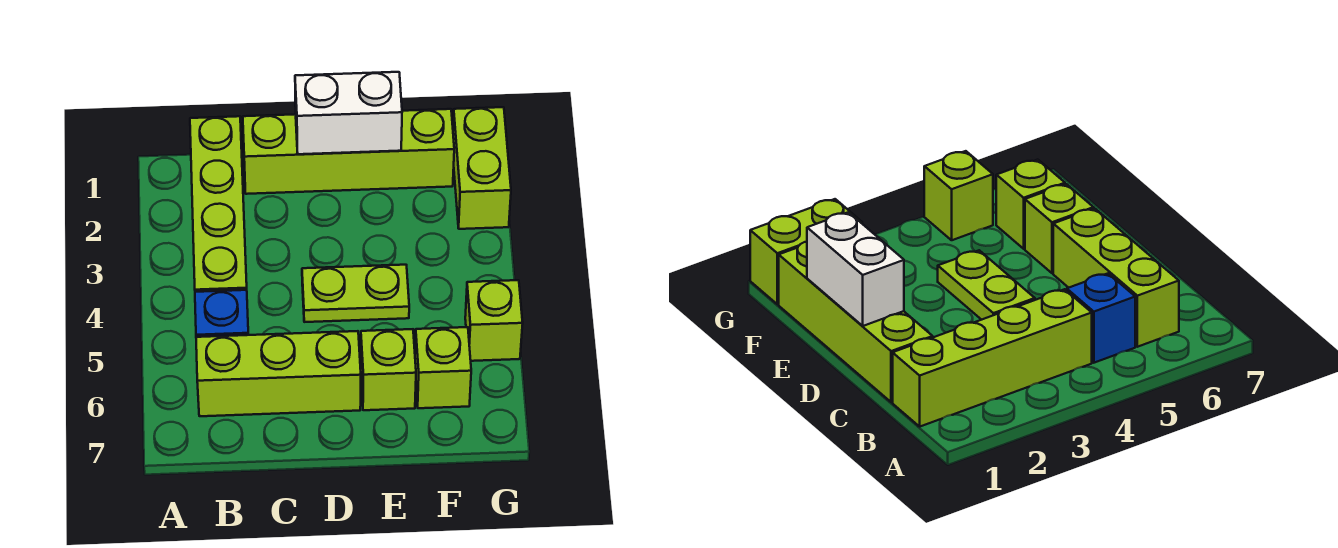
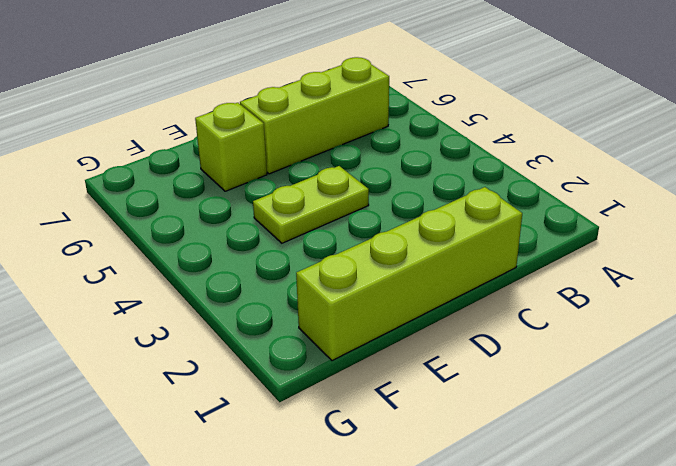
none -> lime 1x4 brick [190,116,247,292]
none -> blue 1x1 brick [195,290,248,337]

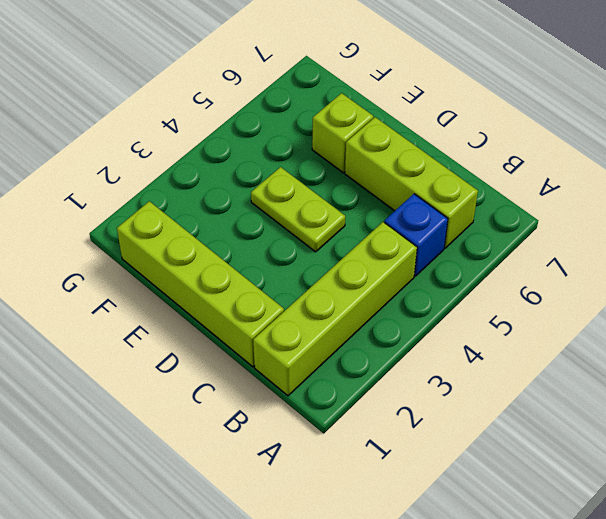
none -> lime 1x1 brick [415,327,471,408]
none -> lime 1x2 brick [453,107,511,229]

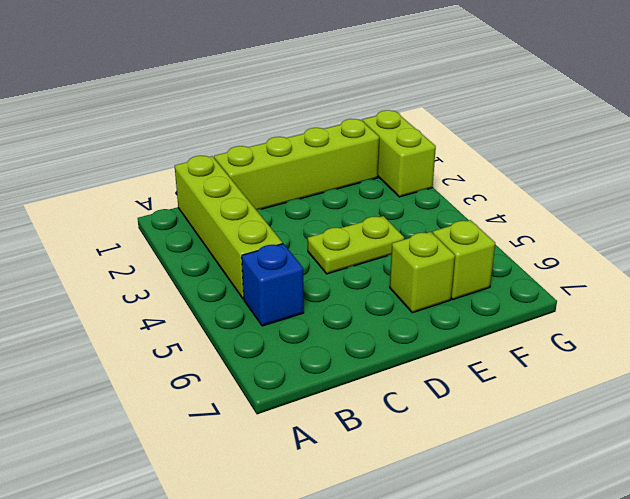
none -> lime 1x3 brick [196,331,361,416]
none -> lime 1x1 brick [465,280,523,361]

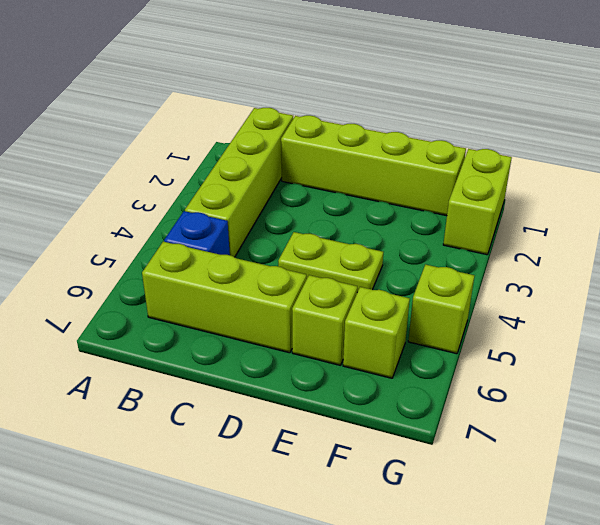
none -> white 1x2 brick [295,72,402,154]

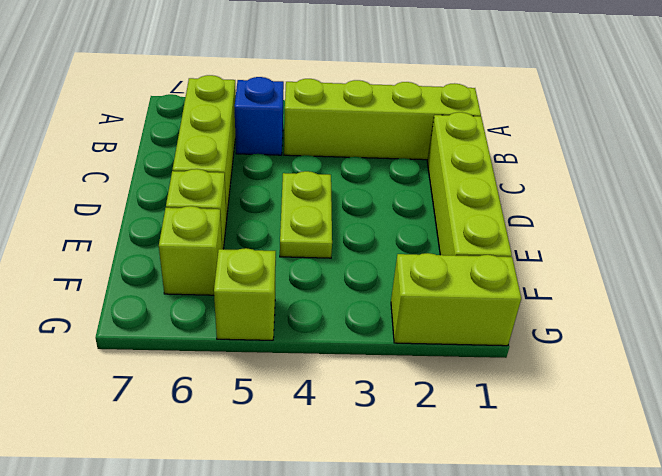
none -> white 1x2 brick [295,72,402,154]

